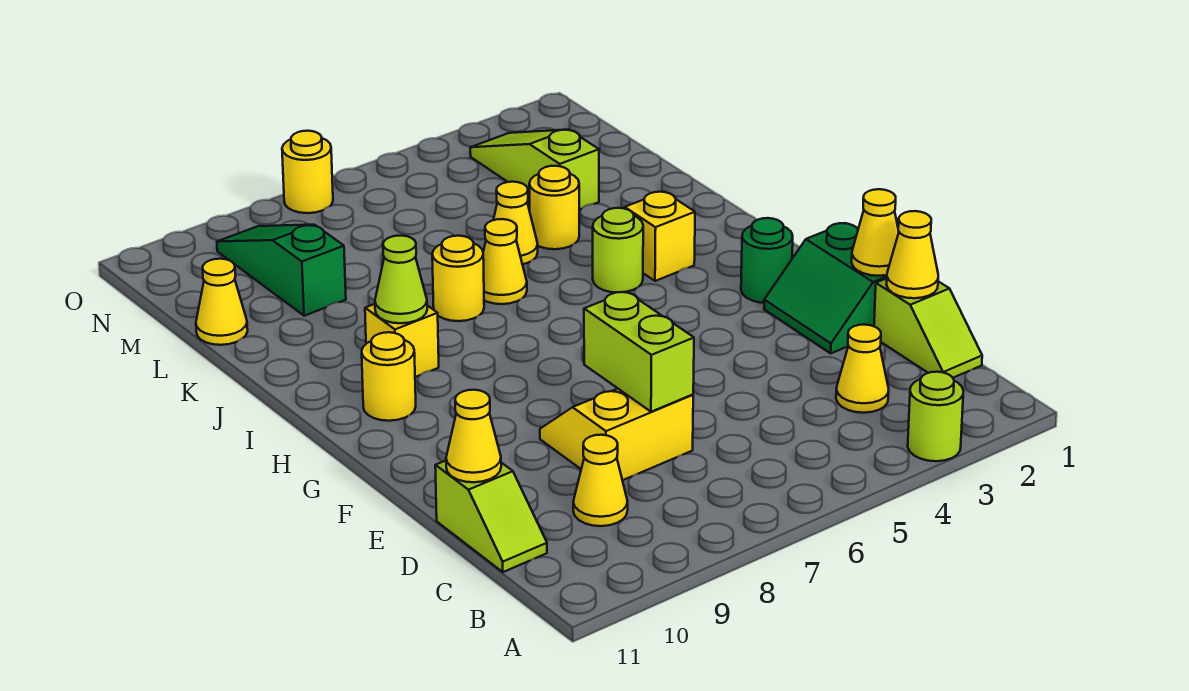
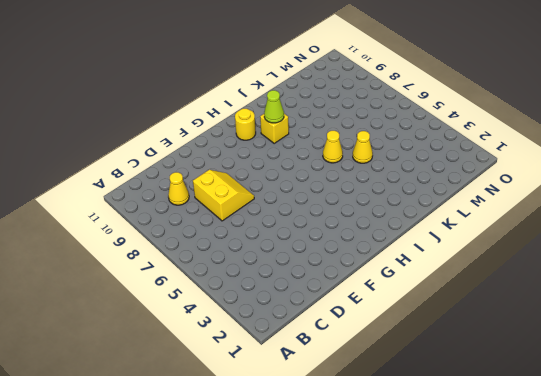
none -> lime 1x1 round brick [908,372,964,461]
none -> lime 1x2 slope [874,278,982,378]
none -> yellow 1x1 cone [836,325,889,413]

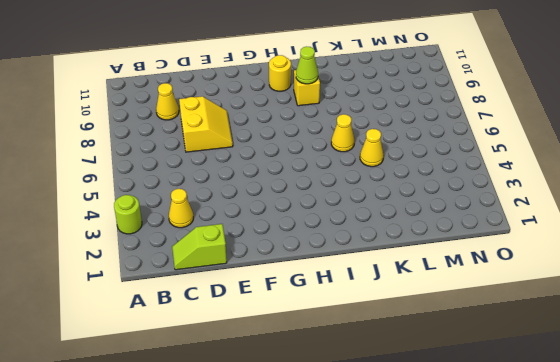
none -> lime 1x2 slope [435,461,547,572]
none -> green 2x2 slope [764,223,887,353]
none -> green 1x1 round brick [741,218,793,303]

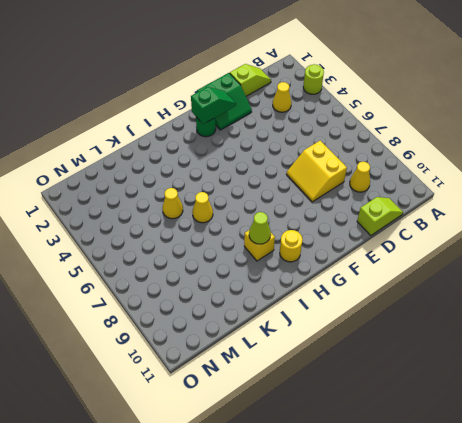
green 1x2 slope [191,87,236,124] -> none
none -> yellow 1x1 brick [625,192,695,281]
none -> lime 1x1 round brick [593,208,643,292]
none -> yellow 1x1 round brick [432,236,484,321]

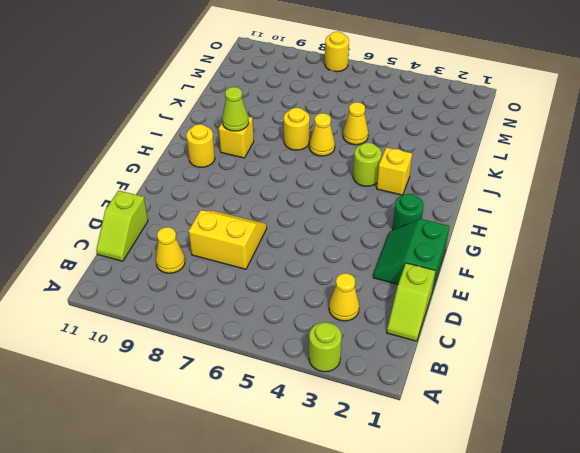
none -> yellow 1x1 round brick [529,166,579,249]
none -> lime 1x3 slope [470,130,599,210]
none -> green 1x3 slope [217,225,346,316]

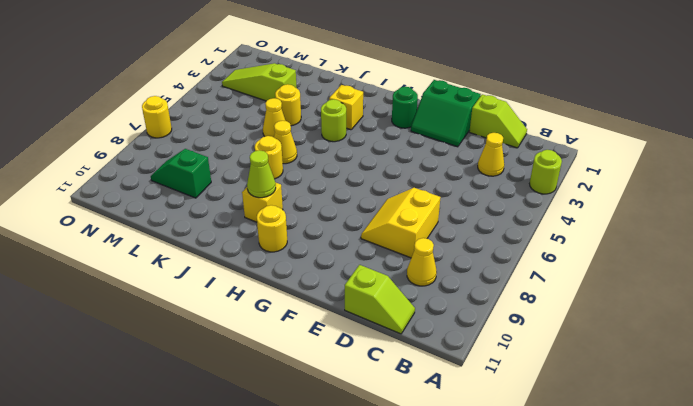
green 1x2 slope [151,149,211,198] -> green 1x3 slope [217,225,346,316]
none -> yellow 1x1 cone [196,259,248,345]
none -> yellow 1x1 cone [887,211,938,298]
none -> lime 1x2 brick [584,292,694,412]

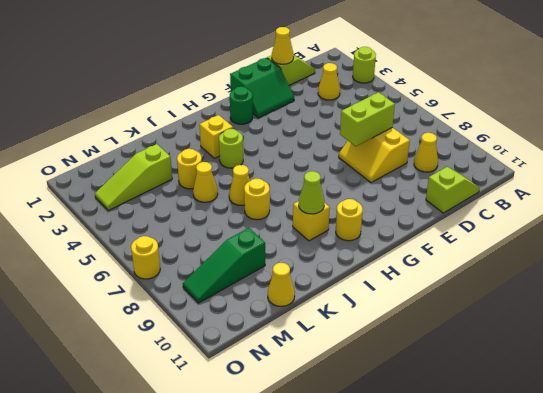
none -> yellow 1x1 cone [446,390,501,482]
none -> yellow 1x1 cone [852,189,899,276]

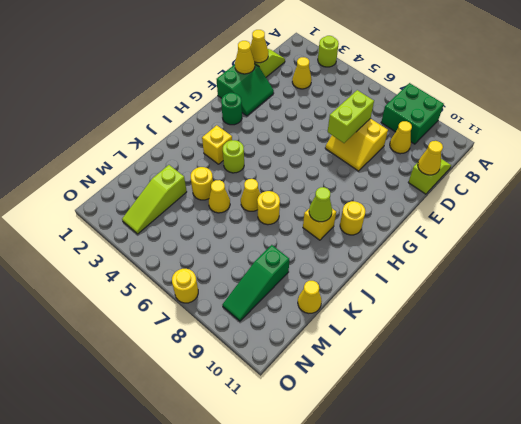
green 2x2 brick [381,83,444,144] -> none

